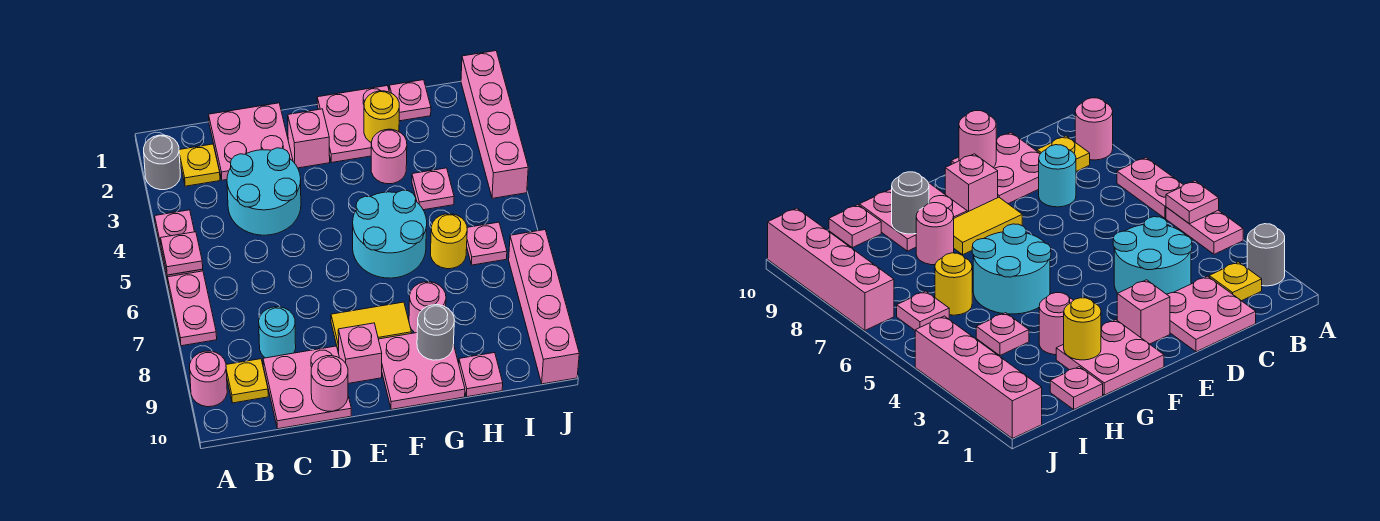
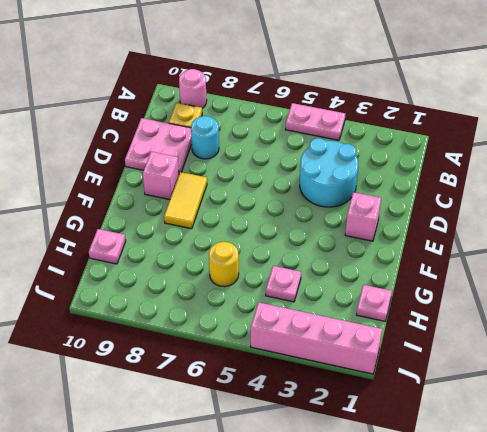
none -> grey 1x1 round brick [144,135,180,190]
none -> pink 1x2 plate [168,271,217,346]
none -> yellow 1x1 plate [179,144,220,186]

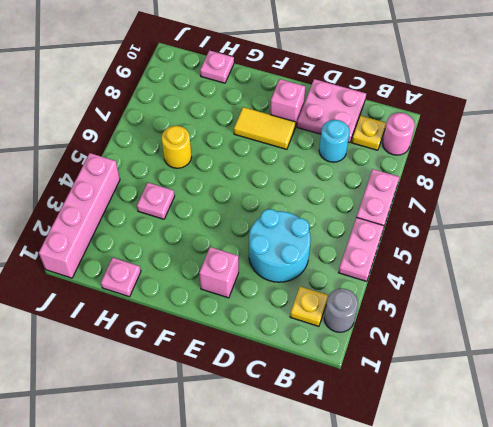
none -> pink 2x2 plate [209,103,293,180]
none -> pink 2x2 plate [317,86,389,162]
none -> cyan 2x2 round brick [353,190,427,278]

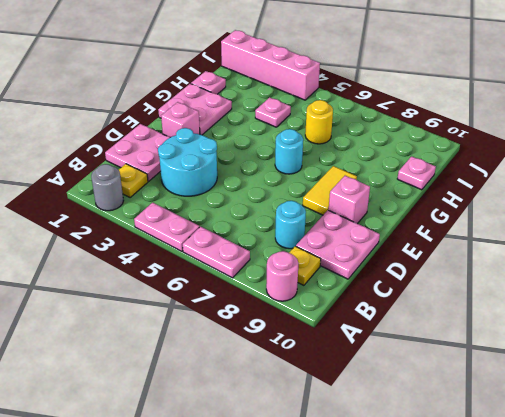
cyan 1x1 round brick [275,129,303,174] -> cyan 2x2 round brick [353,190,427,278]
none -> pink 2x2 plate [378,333,465,410]
none -> pink 1x1 round brick [371,129,407,184]
none -> pink 1x1 round brick [409,282,446,333]

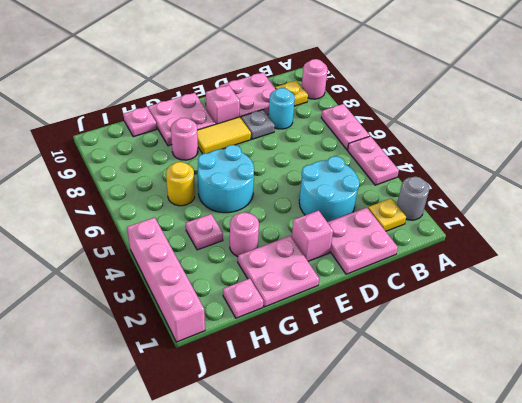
grey 1x1 plate [241,110,275,139] -> none
none -> pink 1x1 plate [467,222,507,265]
none -> pink 1x4 brick [509,230,579,384]
none -> pink 1x1 plate [161,232,203,275]

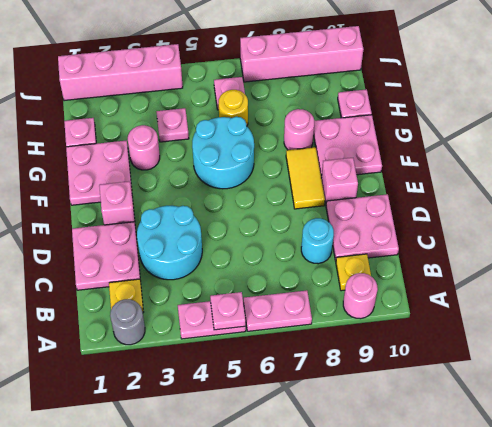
none -> pink 1x1 round brick [311,356,348,411]
none -> yellow 1x1 round brick [364,91,399,142]
none -> grey 1x1 round brick [417,305,454,360]

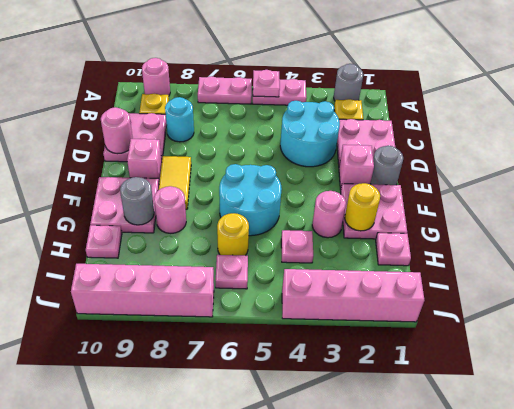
grey 1x1 round brick [370,146,403,185] -> none

